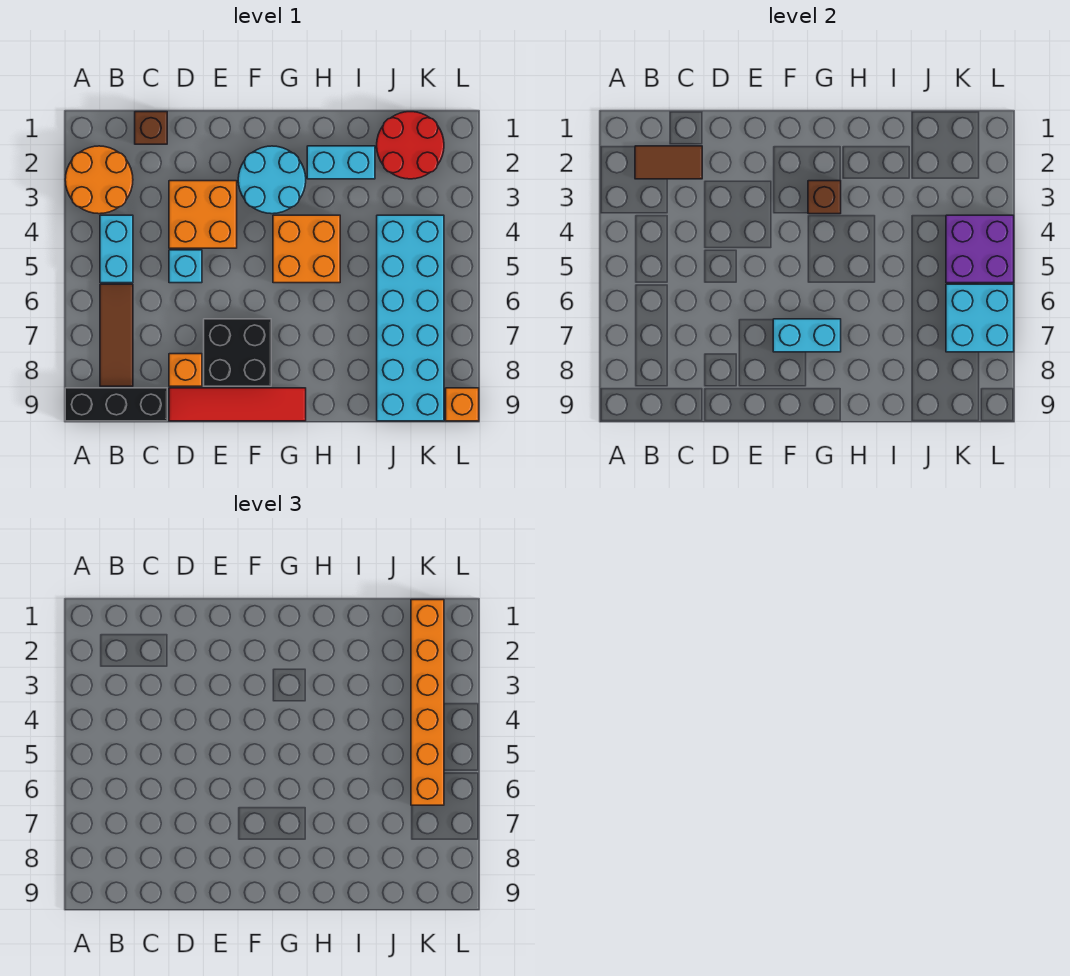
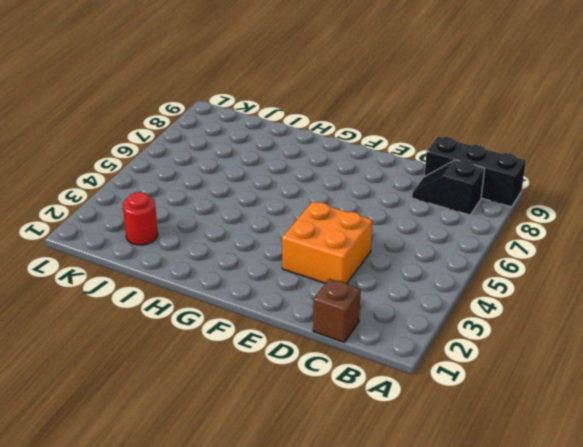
black 1x2 slope [412,160,485,215] -> brown 1x3 tile [100,284,133,386]
red 1x1 round brick [123,192,158,245] -> red 2x2 round brick [377,112,444,179]
none -> orange 2x2 round brick [65,146,133,214]
none -> cyan 1x2 brick [100,215,133,283]
none -> cyan 1x1 brick [169,250,202,283]

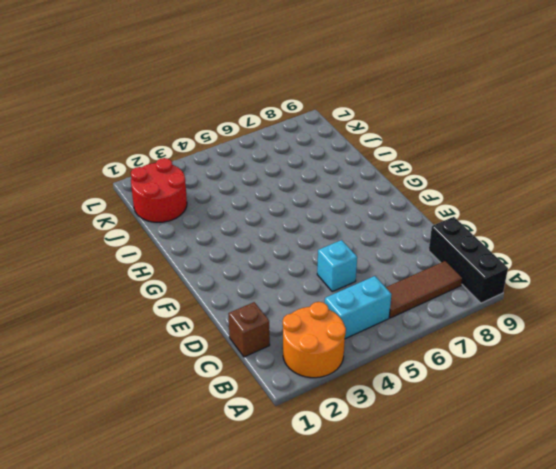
none -> orange 2x2 brick [169,181,237,248]
none -> orange 1x1 brick [169,354,202,386]
none -> red 1x4 tile [169,388,306,421]

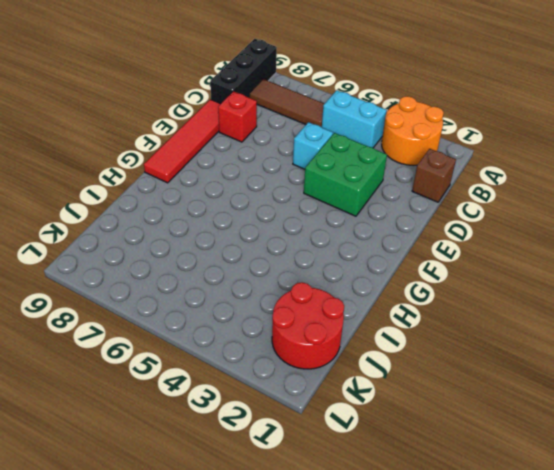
green 2x2 brick [304,133,387,216] -> orange 2x2 brick [169,181,237,248]
red 1x1 brick [218,91,257,142] -> orange 1x1 brick [169,354,202,386]
none -> black 2x2 brick [204,319,271,386]
none -> cyan 2x2 round brick [238,146,306,214]
none -> orange 2x2 brick [273,215,340,283]

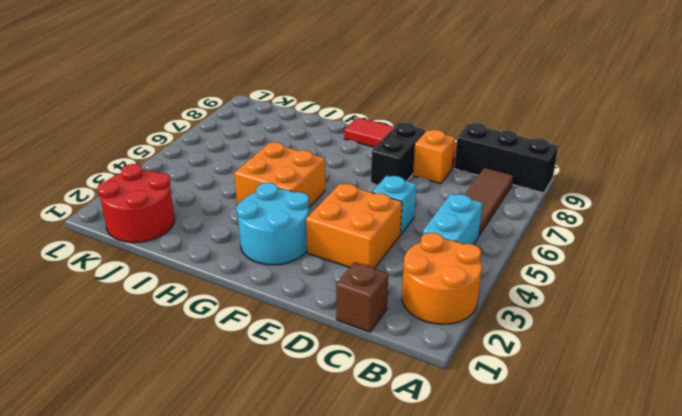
black 1x2 brick [371,122,426,185] -> black 2x2 brick [204,319,271,386]
none -> cyan 1x2 brick [307,146,375,179]
none -> cyan 2x6 brick [377,215,444,421]
none -> orange 1x1 brick [446,388,479,421]

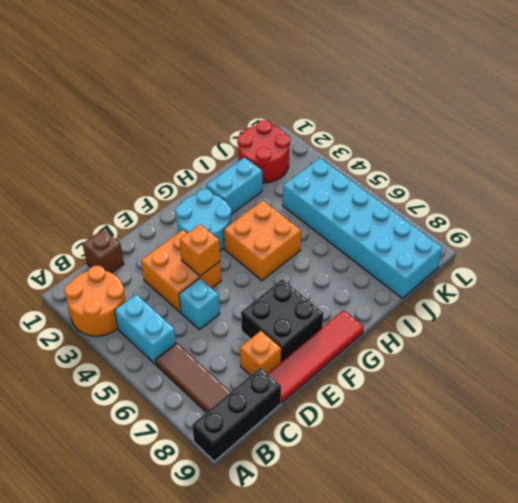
orange 1x1 brick [180,224,220,276] -> orange 1x1 brick moved to [446,388,479,421]
none -> brown 1x2 tile [635,146,702,179]
none -> cyan 1x2 brick [773,319,841,352]
none -> brown 1x1 brick [808,181,841,214]

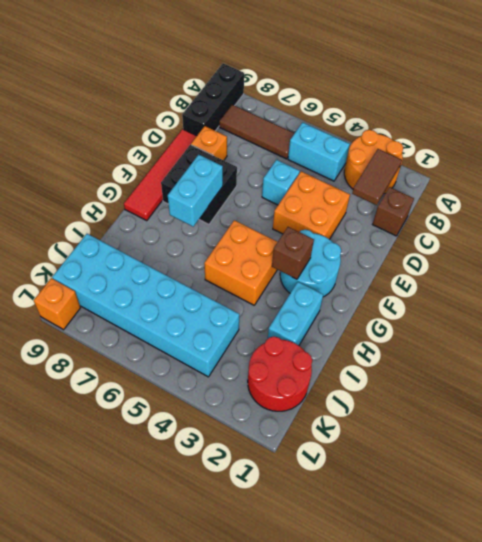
none -> purple 2x2 brick [946,215,1014,283]
none -> cyan 2x2 brick [946,284,1014,352]
none -> orange 1x6 brick [411,600,444,805]

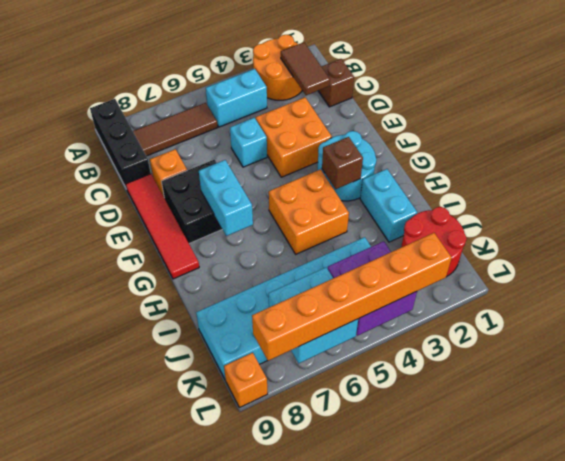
orange 1x6 brick [252,233,452,361] -> orange 1x6 brick moved to [411,600,444,805]

